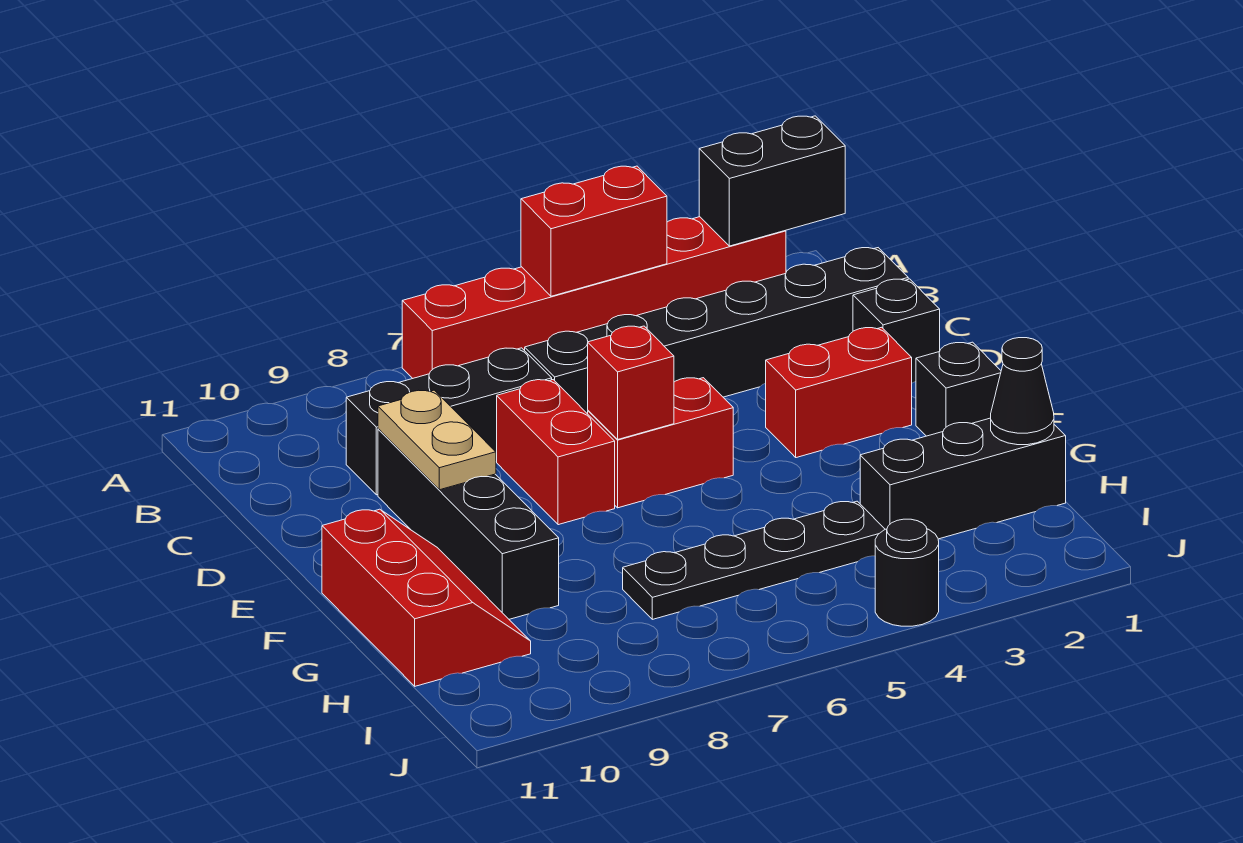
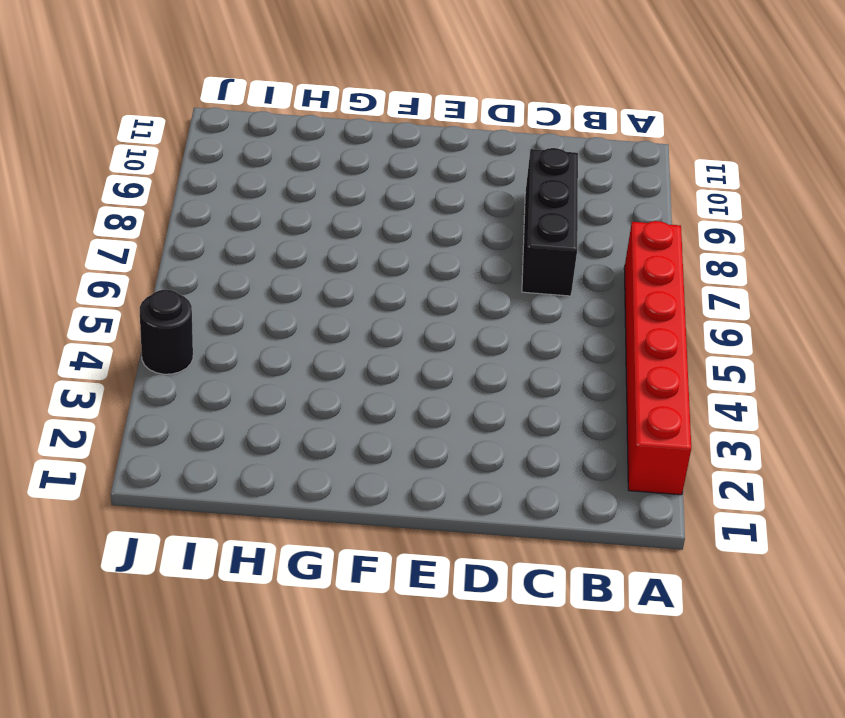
none -> black 1x6 brick [525,248,908,414]
none -> black 1x1 brick [853,279,940,383]
none -> red 1x2 brick [497,380,615,525]

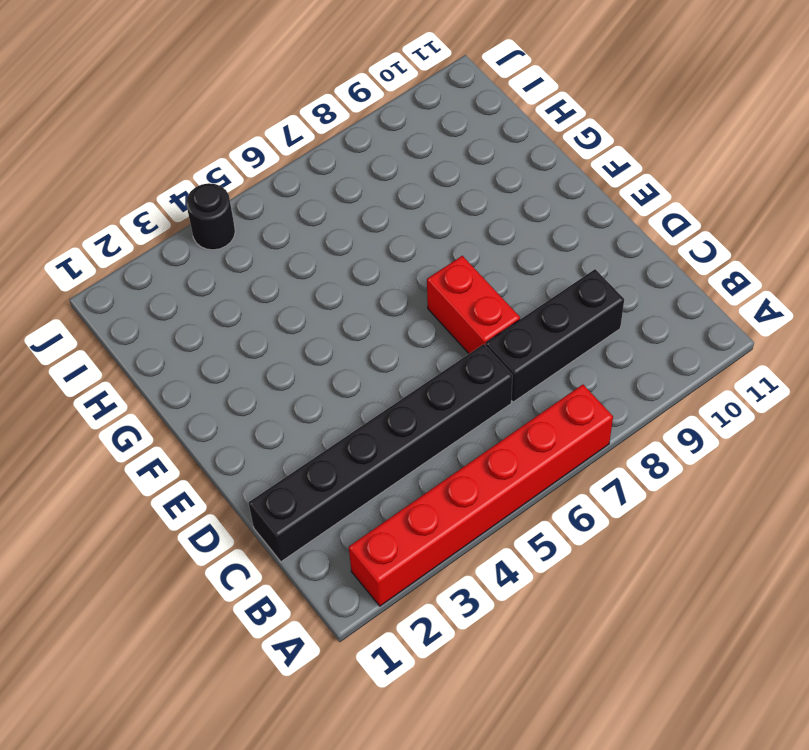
none -> black 1x1 brick [853,279,940,383]
none -> black 1x4 brick [378,429,559,619]
none -> red 1x2 brick [766,327,912,458]

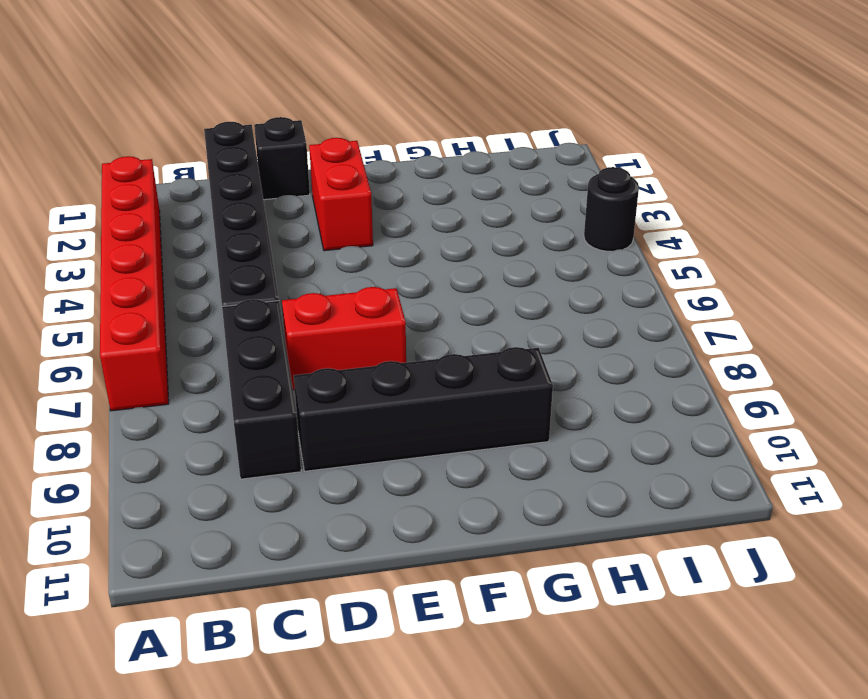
none -> red 1x2 brick [588,378,733,508]
none -> black 1x1 brick [916,342,1001,436]
none -> red 2x3 slope [322,509,531,686]

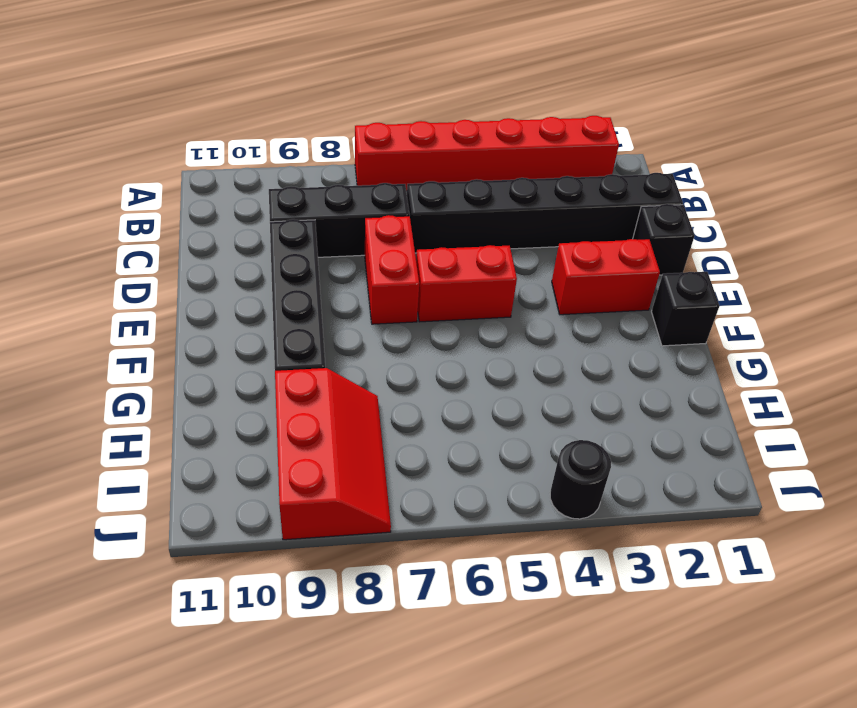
red 2x3 slope [275,368,391,540] -> red 2x3 slope moved to [322,509,531,686]
none -> black 1x3 brick [860,418,1066,539]
none -> black 1x4 plate [623,501,885,619]
none -> black 1x2 brick [699,116,845,246]

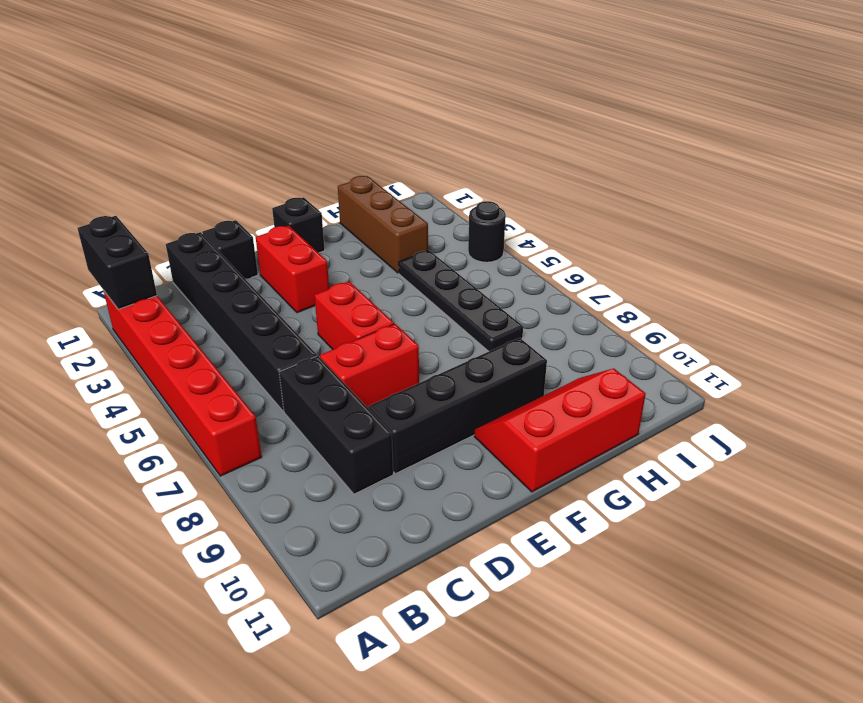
brown 1x3 brick [338,176,428,273] -> black 1x3 brick [860,418,1066,539]
none -> red 1x2 brick [521,166,667,296]
none -> tan 1x2 plate [378,390,496,490]
none -> red 1x1 brick [588,326,674,439]

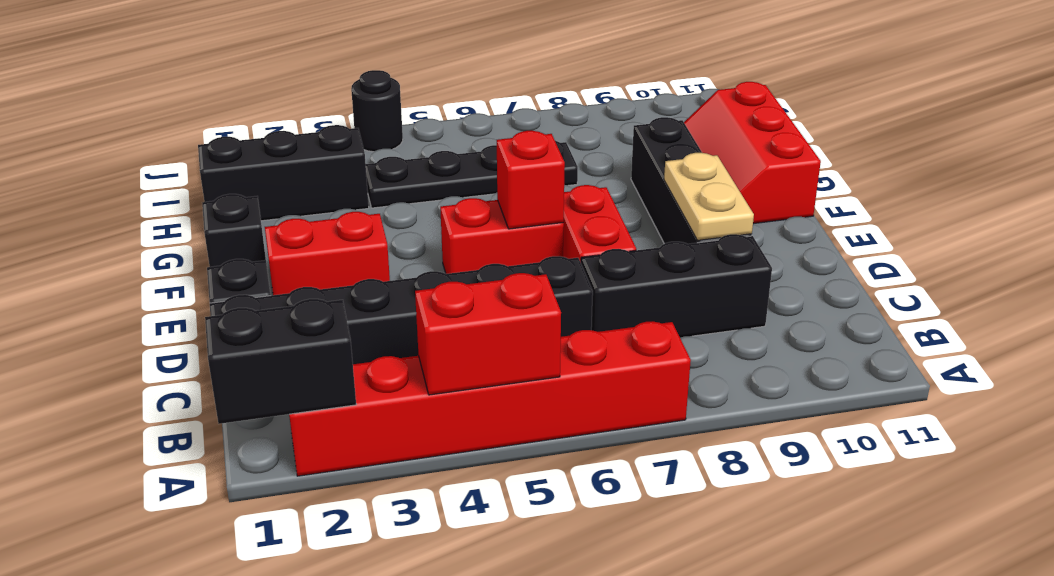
none -> black 1x1 cone [991,338,1054,445]

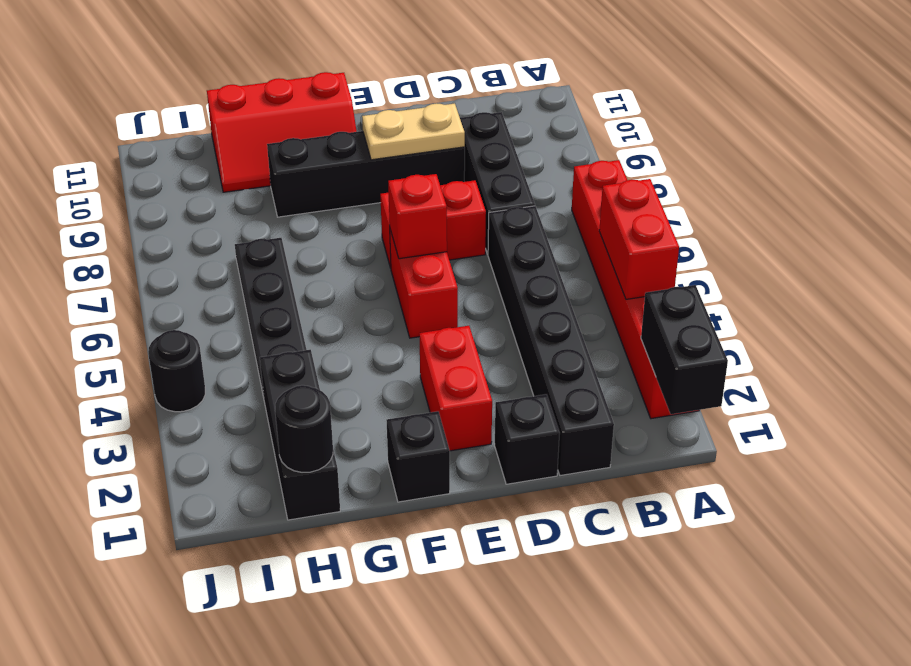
black 1x1 round brick [275,385,333,472] -> black 1x1 cone [991,338,1054,445]

